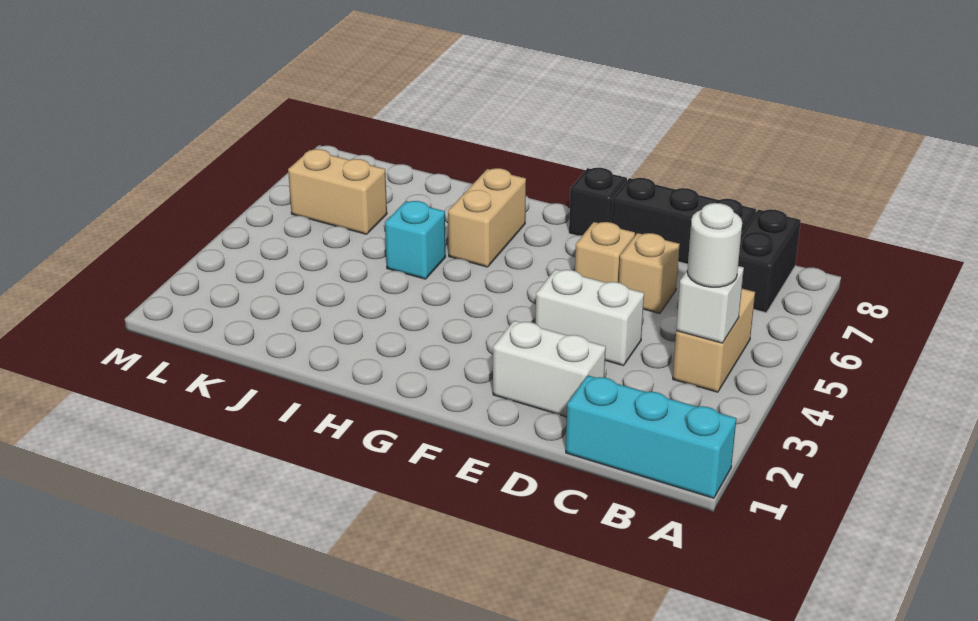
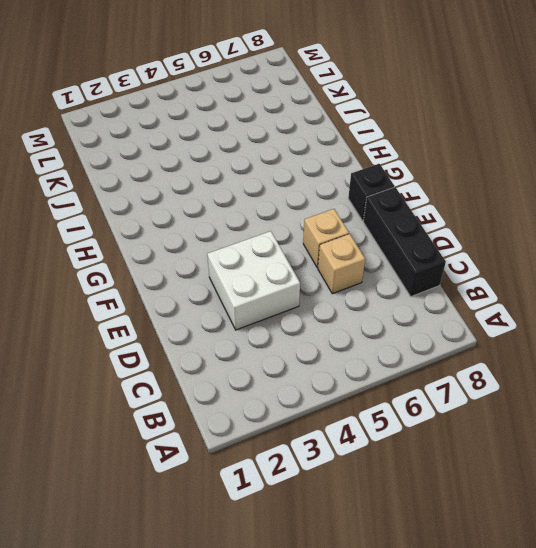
white 2x2 brick [207,231,300,330] -> white 1x2 brick [536,269,644,366]
none -> cyan 1x3 brick [566,375,736,498]
none -> tan 1x2 brick [673,289,755,392]
none -> black 1x2 brick [738,209,801,313]

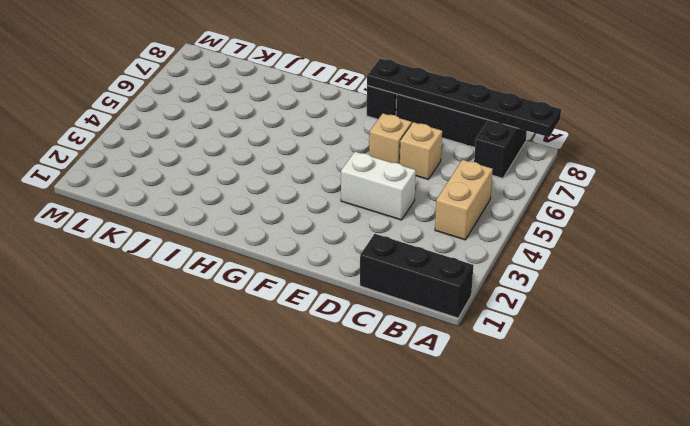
black 1x3 brick [360,234,474,318] -> cyan 1x3 brick [566,375,736,498]
black 1x6 plate [367,59,561,137] -> none
none -> white 1x2 brick [493,321,606,417]
none -> tan 1x2 brick [448,168,526,267]
none -> cyan 1x1 brick [385,201,446,279]

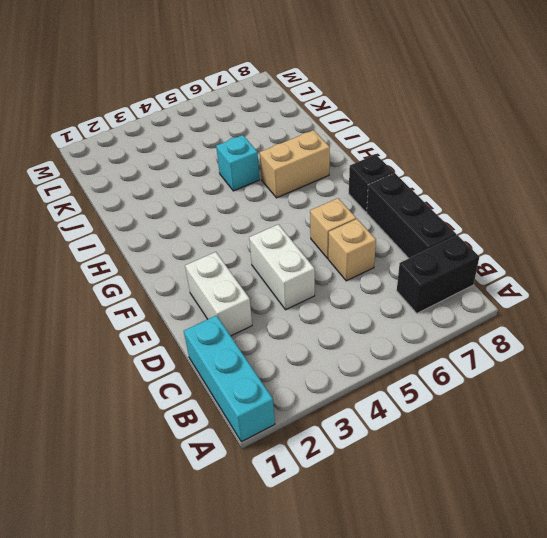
none -> tan 1x2 brick [673,289,755,392]
none -> tan 1x2 brick [288,149,387,234]
none -> white 1x1 brick [676,266,744,343]

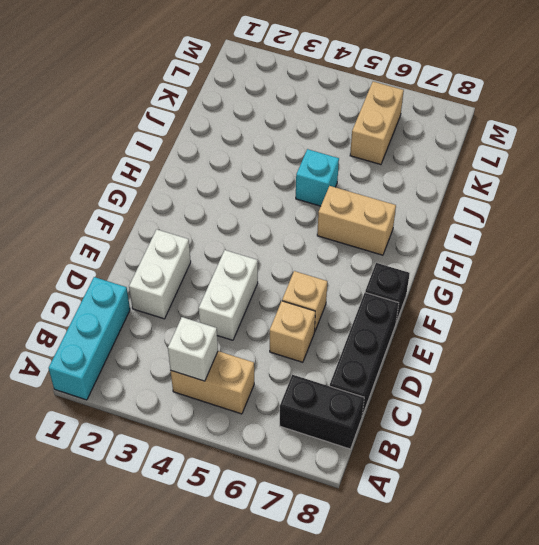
none -> white 1x1 round brick [687,203,742,287]

